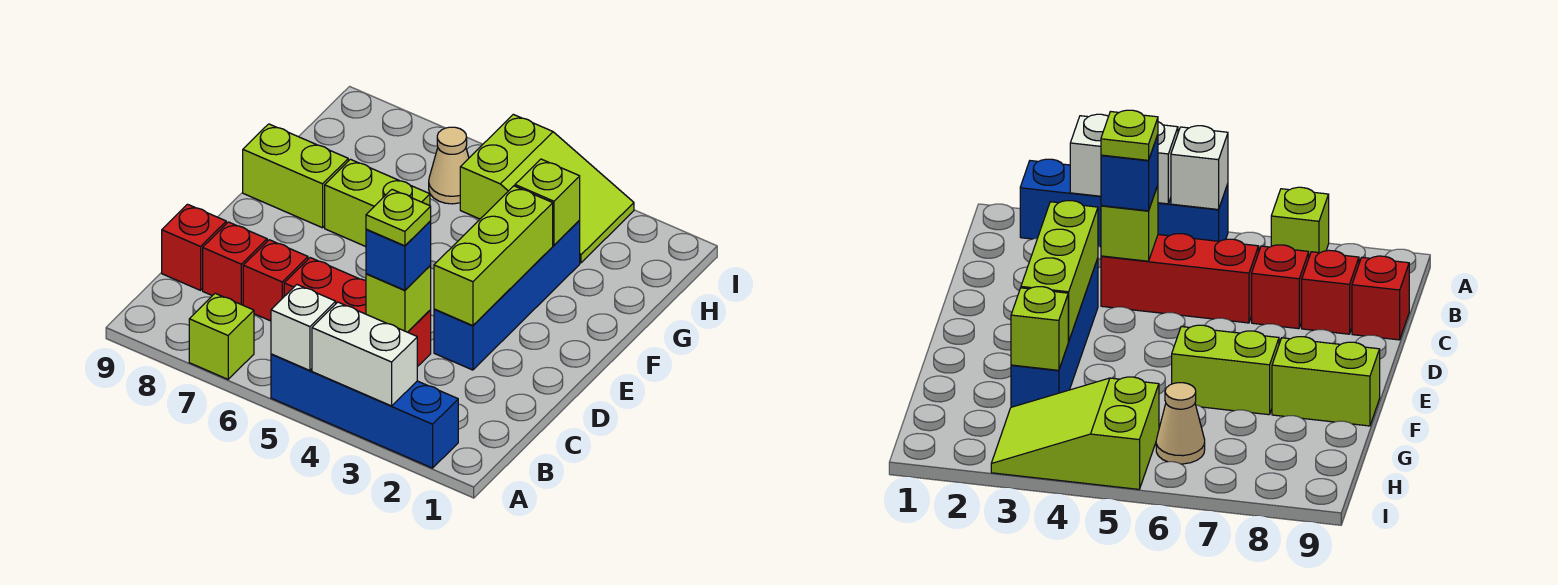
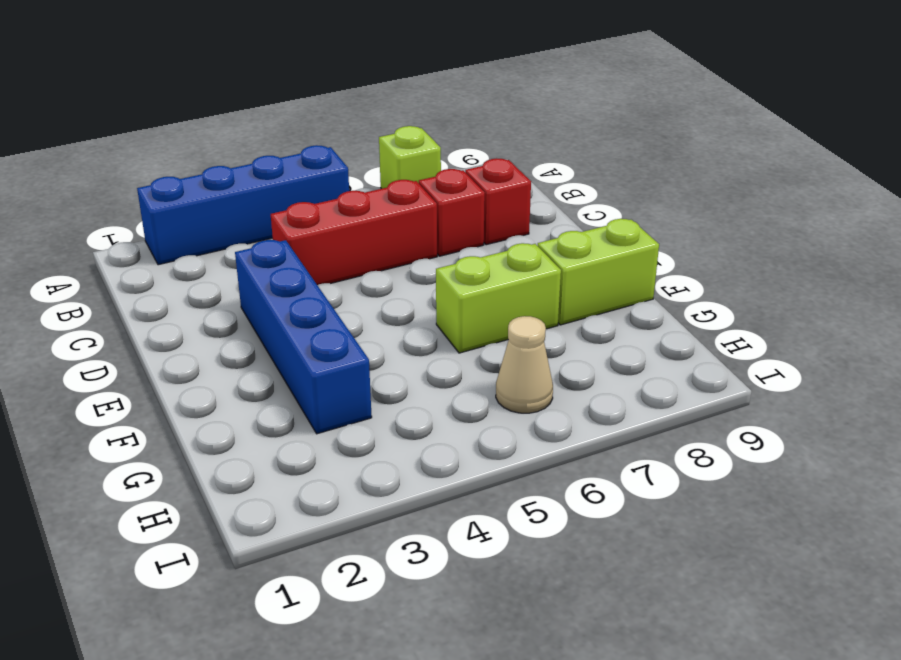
none -> red 1x1 brick [162,204,226,290]
none -> lime 2x3 slope [460,114,634,263]
none -> white 1x2 brick [312,302,417,406]

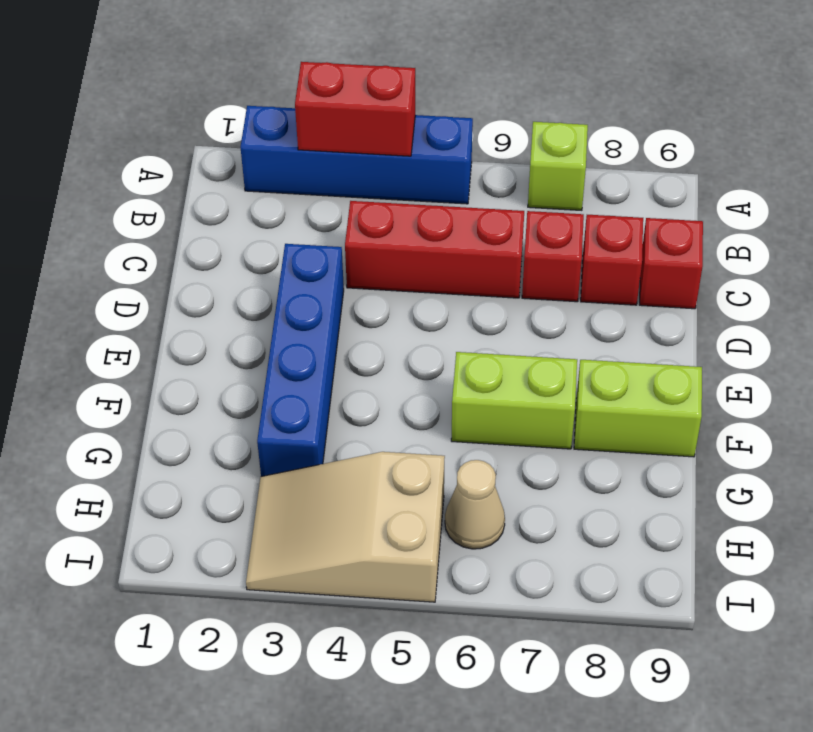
red 1x2 brick [295,62,415,156] -> white 1x2 brick [312,302,417,406]
tan 2x3 slope [246,452,445,602] -> lime 2x3 slope [460,114,634,263]
none -> white 1x1 brick [271,285,336,370]
none -> lime 1x1 brick [366,266,431,332]
none -> lime 1x3 brick [434,186,553,326]

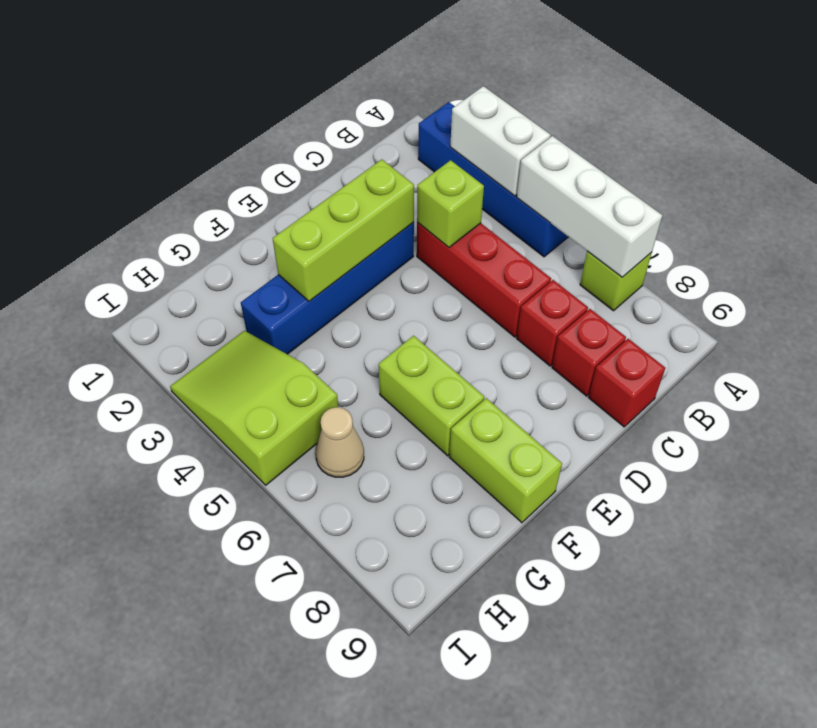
white 1x3 brick [517,136,662,277] -> white 1x1 brick [271,285,336,370]
none -> lime 1x1 brick [515,159,580,245]
none -> blue 1x1 brick [366,221,431,290]
none -> lime 1x1 plate [366,190,431,246]

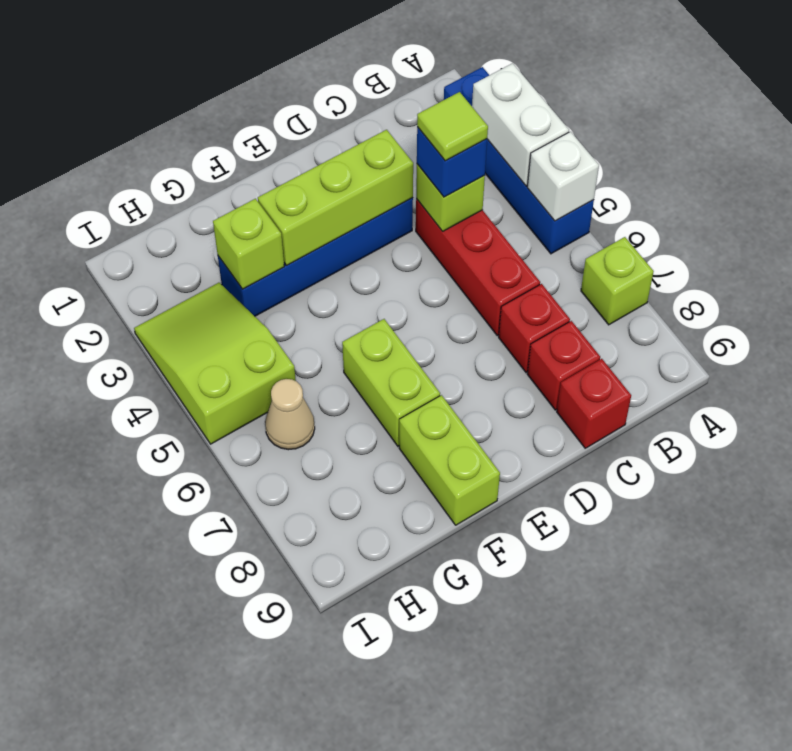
lime 1x1 tile [417,92,488,161] -> lime 1x1 plate [366,190,431,246]

